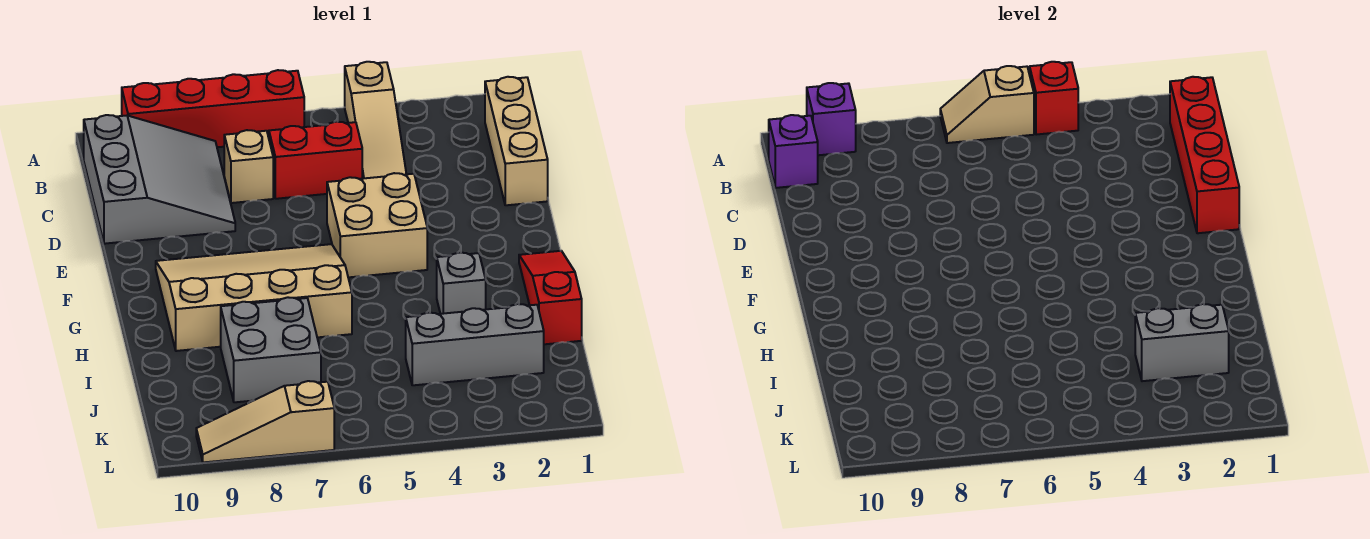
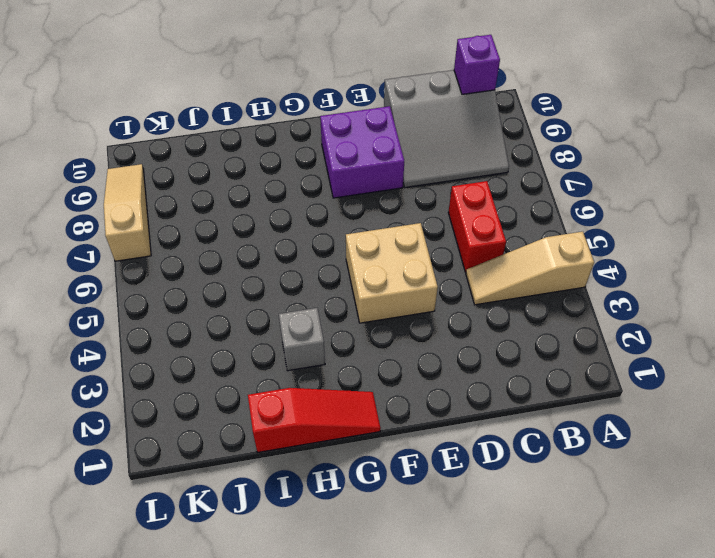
purple 2x2 brick [320,106,404,198] -> tan 3x4 slope [156,244,352,351]
none -> red 1x4 brick [122,70,304,147]
none -> tan 1x3 brick [485,77,548,205]
none -> tan 1x1 brick [224,130,273,203]

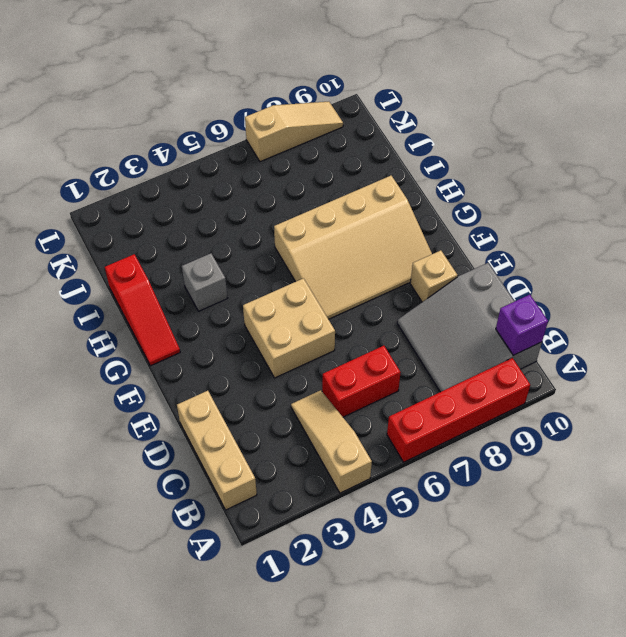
tan 1x1 brick [410,250,458,302] -> tan 1x1 brick moved to [224,130,273,203]
none -> grey 2x2 brick [221,297,321,402]
none -> grey 1x3 brick [406,304,544,385]
none -> red 1x1 brick [1030,62,1078,135]

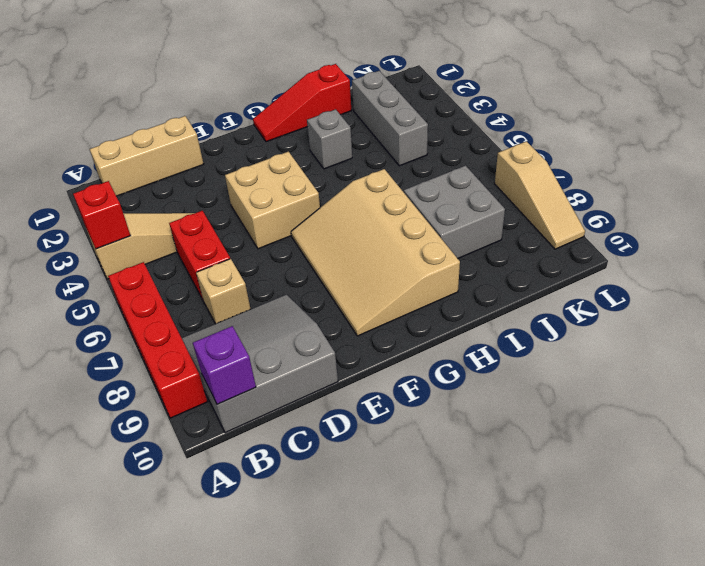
none -> tan 1x2 slope [940,66,1034,143]
none -> purple 1x1 brick [807,83,856,155]
none -> red 1x4 brick [1170,77,1239,233]

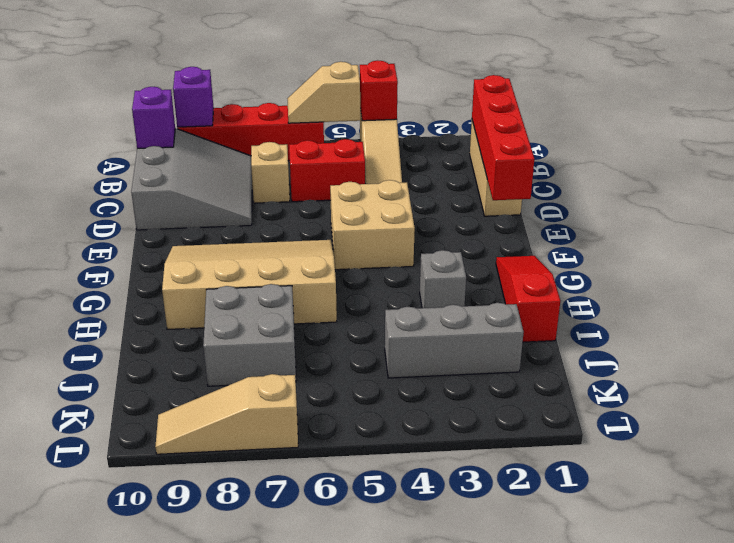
none -> grey 1x2 brick [1135,304,1229,381]

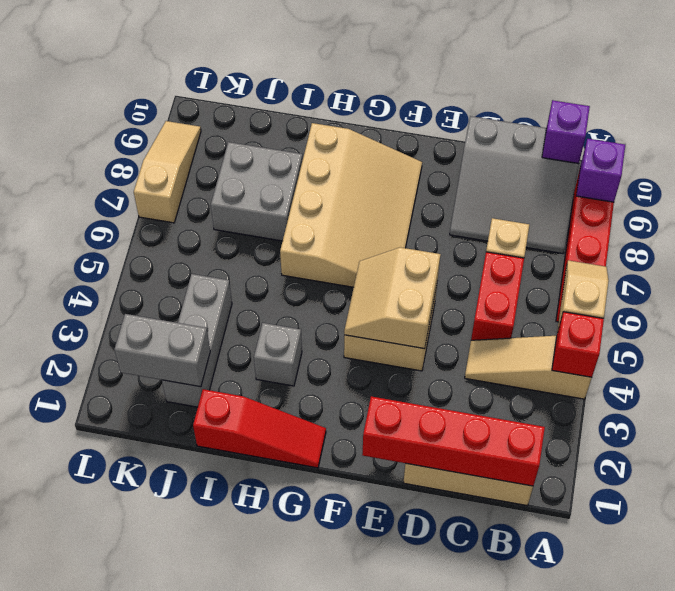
tan 2x2 slope [344,247,441,349] -> none
grey 1x2 brick [114,314,210,387] -> grey 1x2 brick turned to [1135,304,1229,381]

